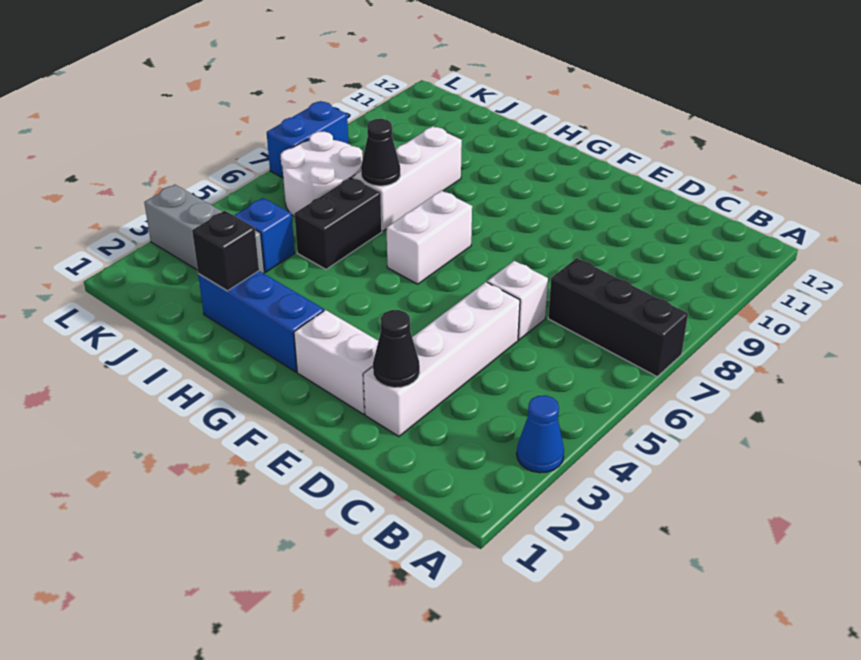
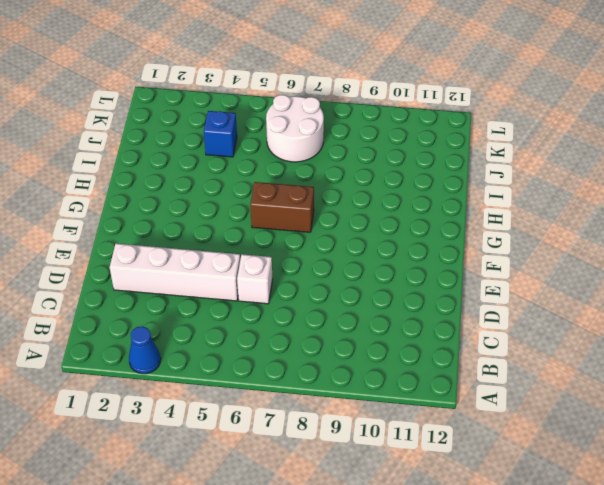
brown 1x2 brick [250,182,314,232] -> white 1x2 brick [387,191,472,284]
none -> black 1x3 brick [548,258,688,377]
none -> white 1x2 brick [294,310,378,414]
none -> blue 1x3 brick [198,271,324,372]

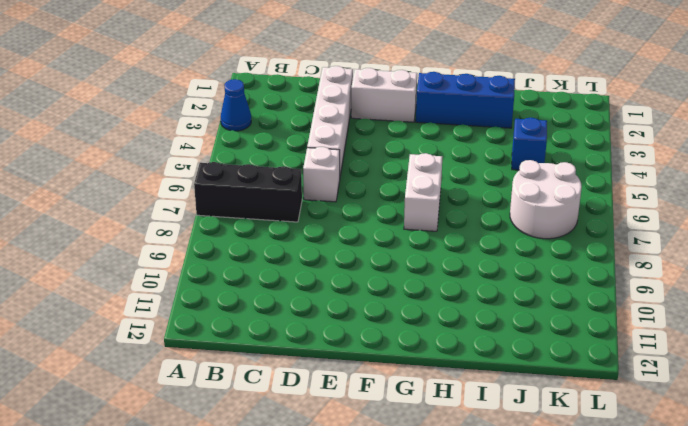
none -> black 1x2 brick [294,177,382,269]
none -> white 1x3 brick [353,126,462,231]
none -> grey 1x3 brick [144,185,264,273]

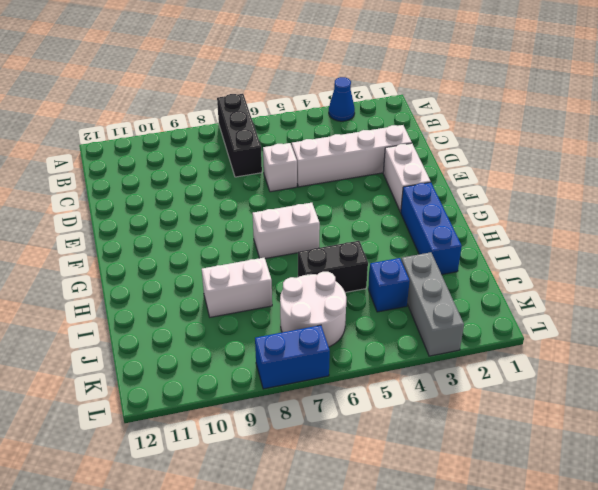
white 1x2 brick [202,258,272,317] -> white 1x3 brick [353,126,462,231]
none -> black 1x1 cone [373,310,420,388]
none -> black 1x1 brick [192,211,259,291]
none -> black 1x1 cone [361,119,400,186]

